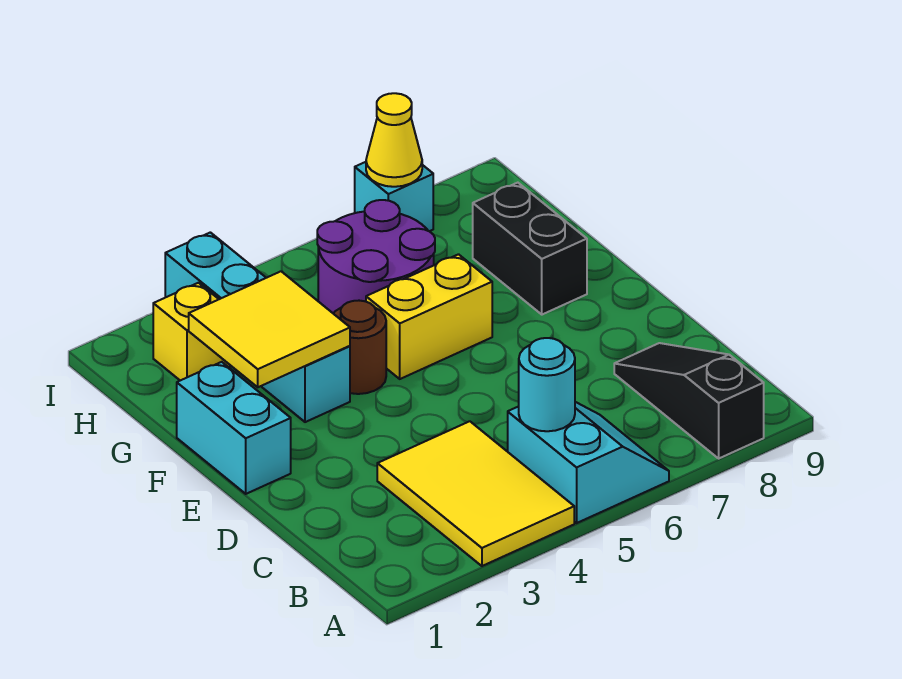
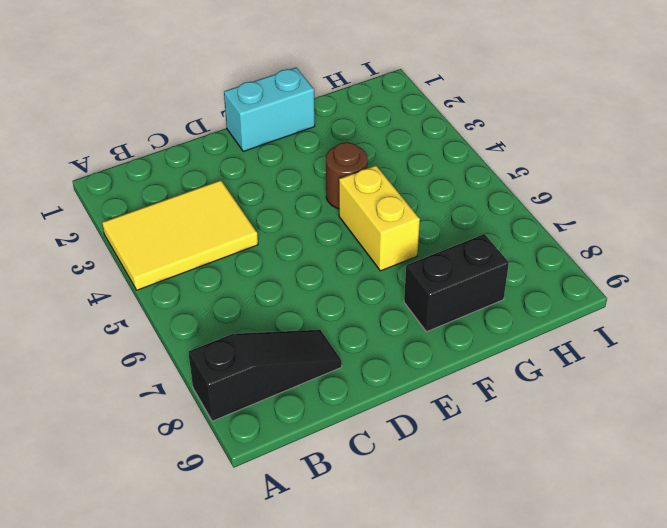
none -> cyan 2x2 slope [508,402,669,523]
none -> cyan 1x4 brick [165,232,350,422]
none -> purple 2x2 round brick [317,200,435,313]

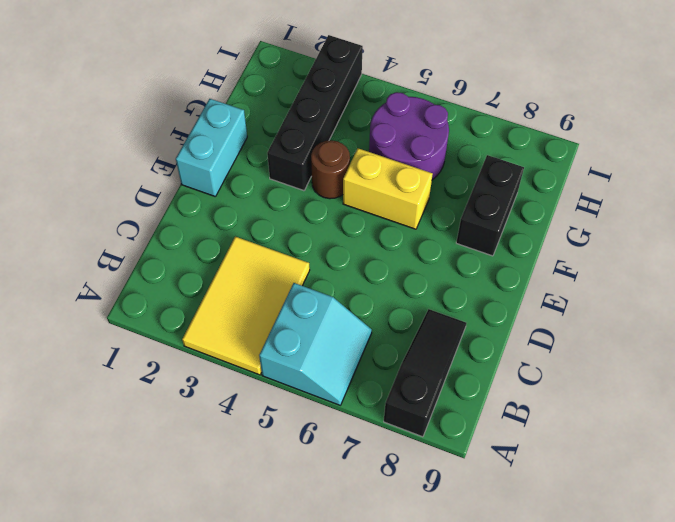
black 1x4 brick [267,35,363,191] -> cyan 1x4 brick [165,232,350,422]
none -> yellow 1x1 brick [153,283,231,381]
none -> cyan 1x1 brick [355,162,433,231]
none -> cyan 1x1 round brick [519,338,575,431]

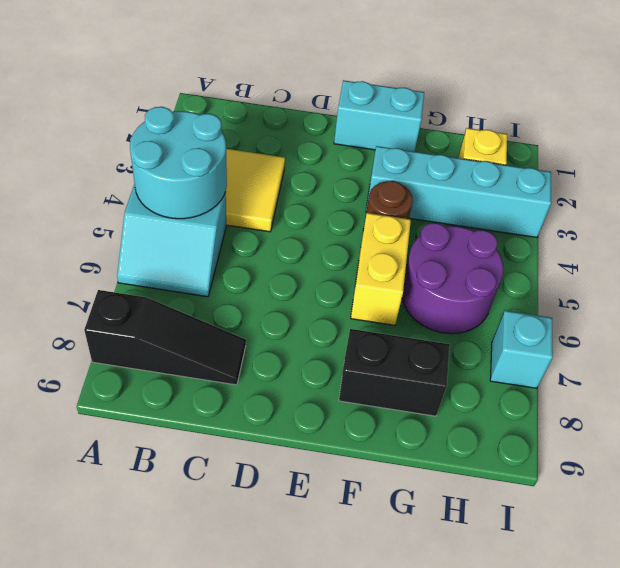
cyan 2x2 round brick [130,107,227,219] -> cyan 1x1 round brick [519,338,575,431]
none -> yellow 2x2 tile [189,271,350,387]
none -> yellow 1x1 cone [366,93,422,187]

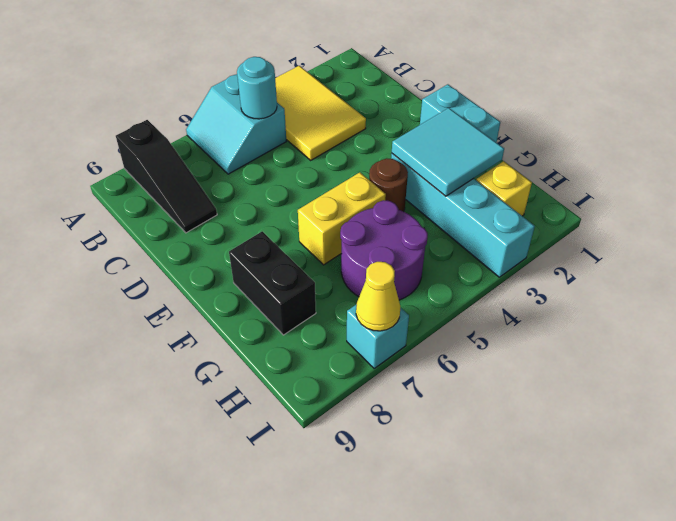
cyan 2x2 tile [392,108,504,196] -> yellow 2x2 tile [189,271,350,387]

